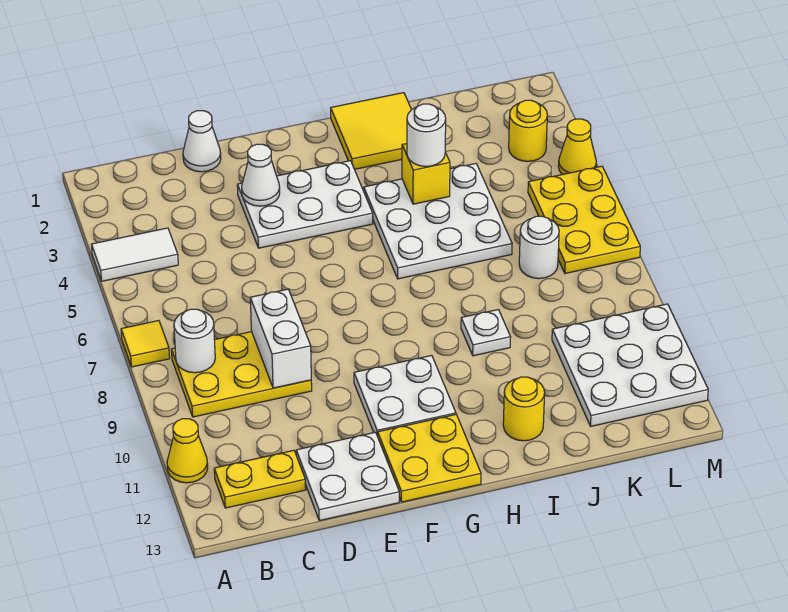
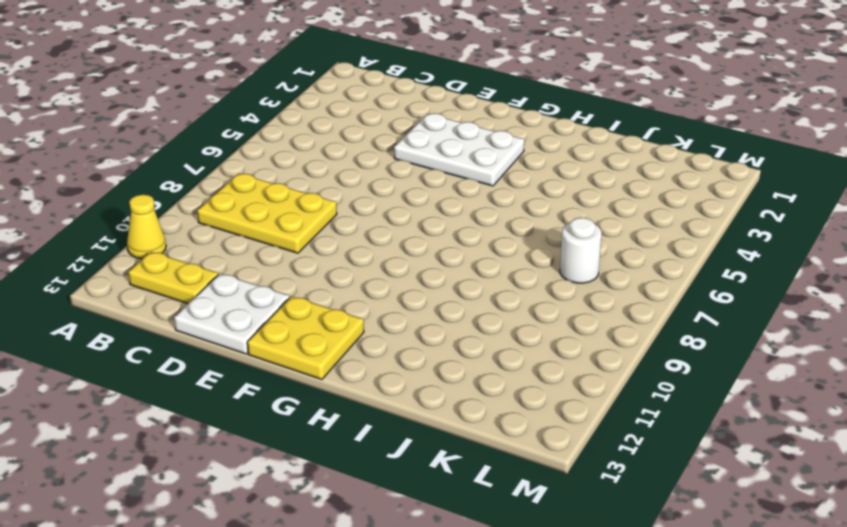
none -> white 1x2 tile [92,228,178,281]
none -> yellow 1x1 tile [121,321,170,367]
none -> white 1x1 cone [183,111,221,172]

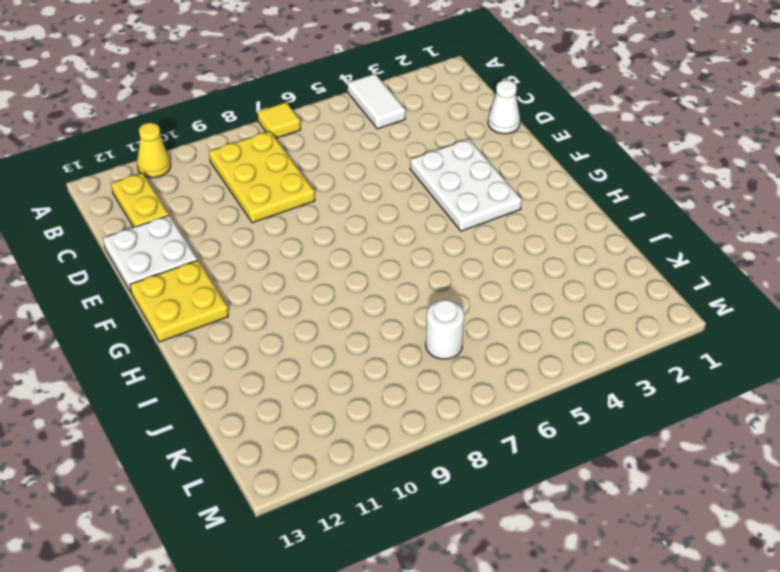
none -> white 2x2 plate [354,355,456,436]
none -> yellow 2x2 tile [331,93,411,169]
none -> white 3x3 plate [364,164,512,279]

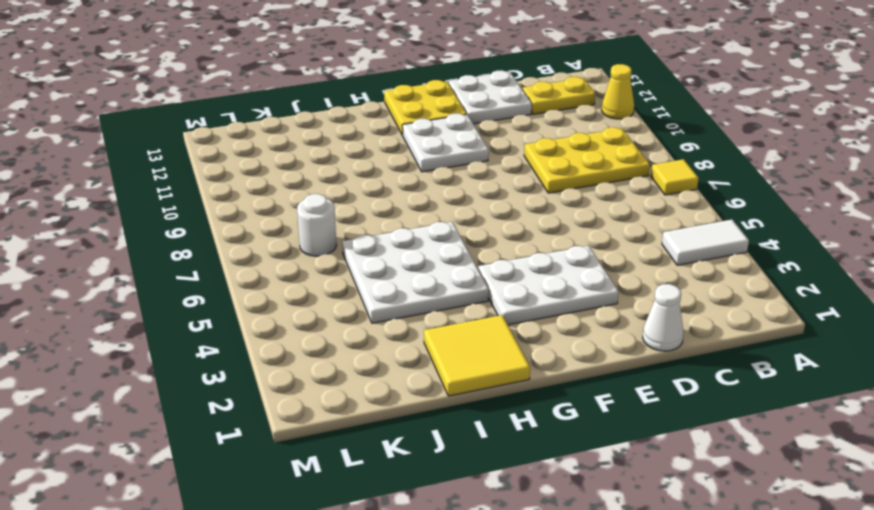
none -> white 1x1 plate [461,310,511,356]
none -> yellow 1x1 round brick [503,377,545,441]
none -> white 3x3 plate [552,304,708,426]

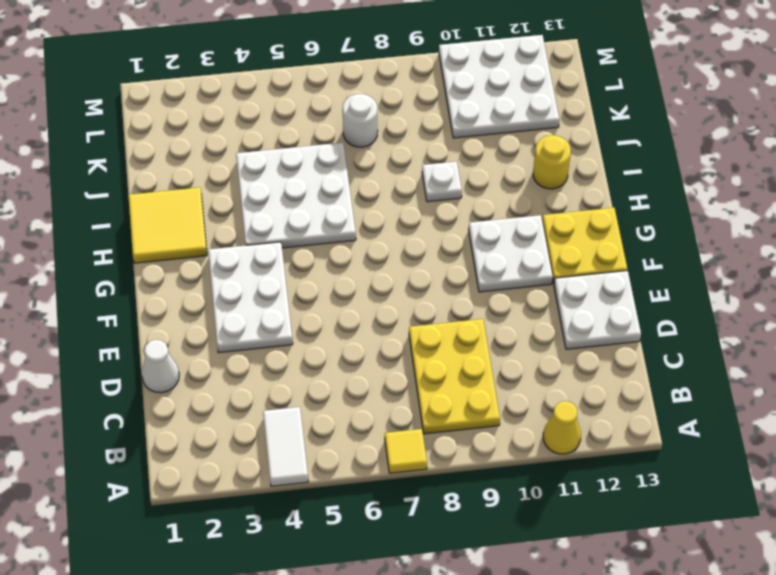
none -> yellow 1x2 plate [214,450,306,508]
none -> yellow 1x1 round brick [509,100,547,162]
none -> yellow 2x3 plate [528,166,640,273]

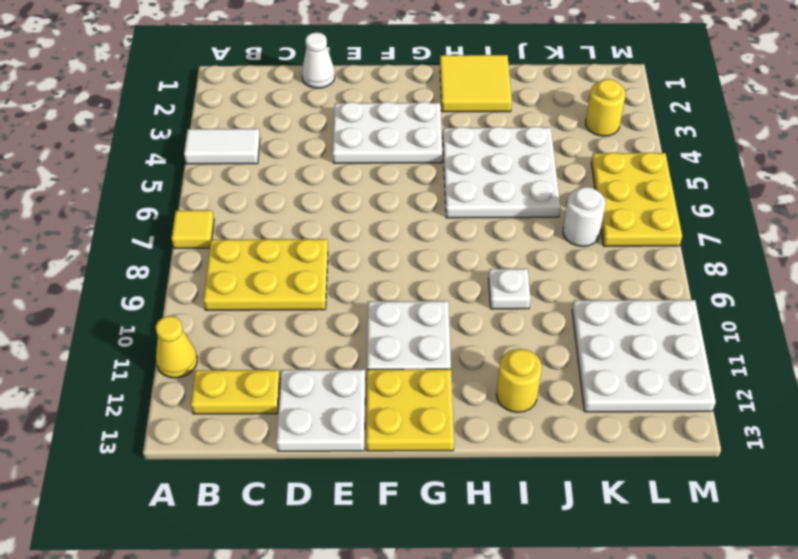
none -> yellow 1x1 cone [558,119,596,175]
none -> white 1x1 round brick [174,309,215,373]
none -> white 1x2 brick [250,289,311,388]

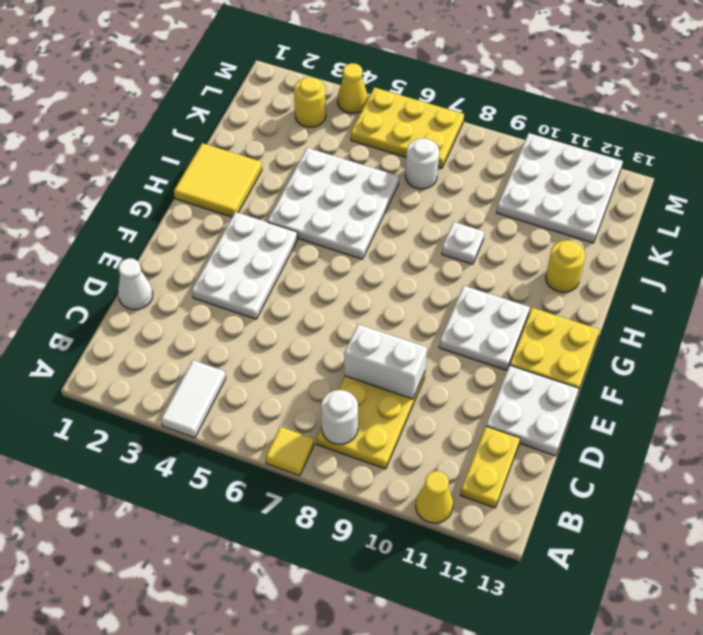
none -> white 1x1 cone [242,144,280,206]
none -> yellow 1x1 brick [402,144,450,204]
none -> white 1x1 round brick [407,104,446,167]

